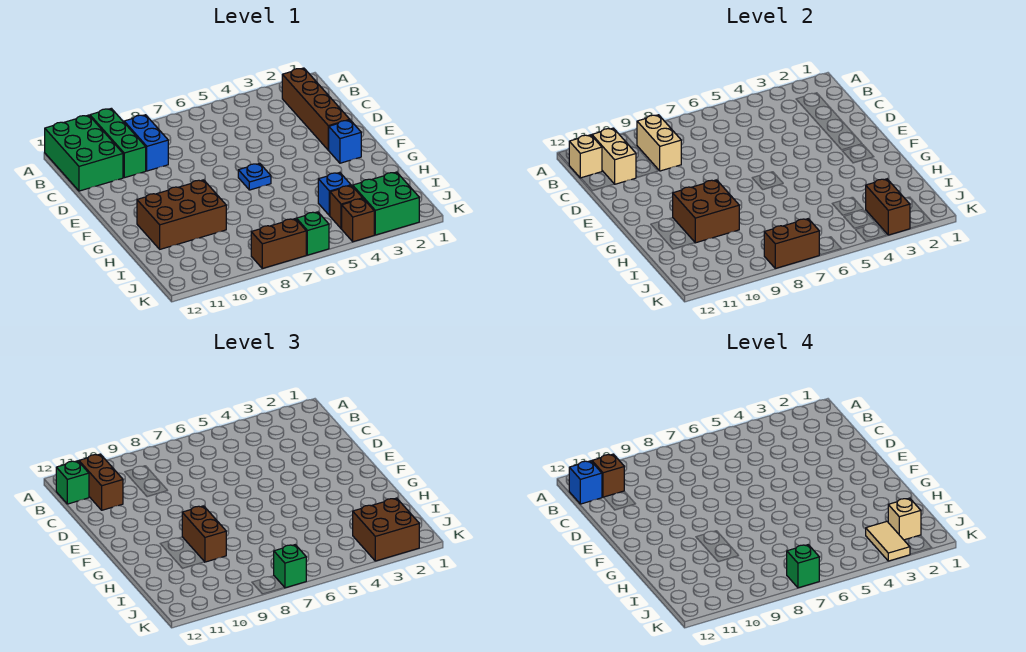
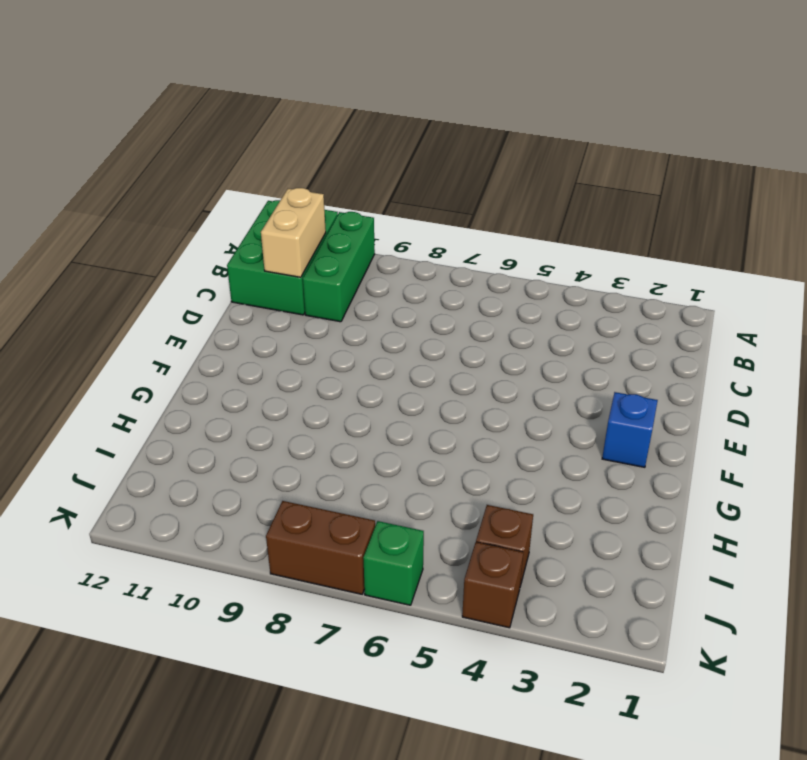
none -> brown 1x4 brick [282,68,350,150]
none -> blue 1x2 brick [124,115,168,171]
none -> blue 1x1 plate [238,163,271,190]

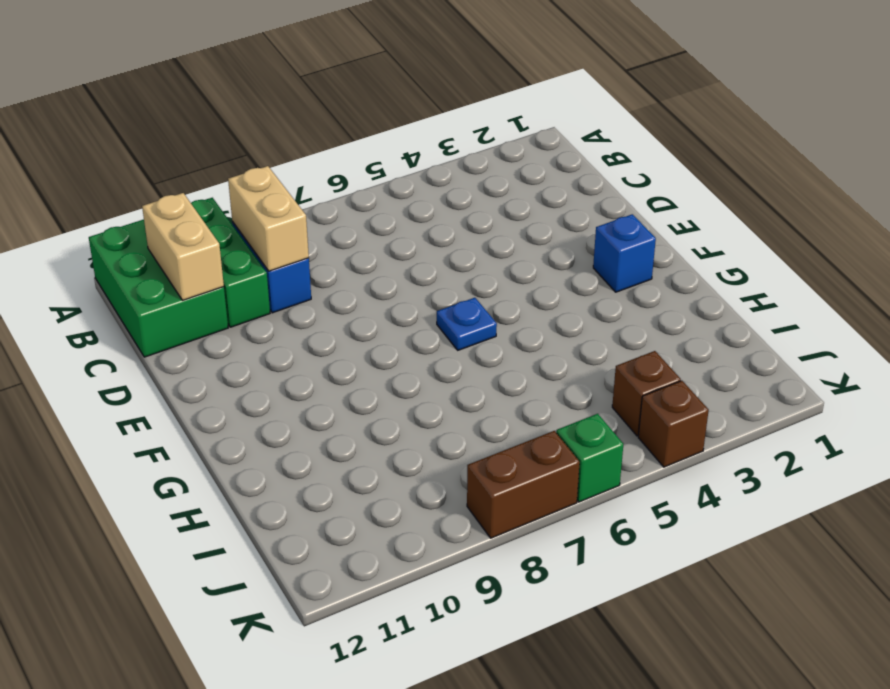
none -> brown 1x4 brick [282,68,350,150]
none -> brown 2x3 brick [137,180,226,249]
none -> blue 1x1 brick [318,172,351,216]

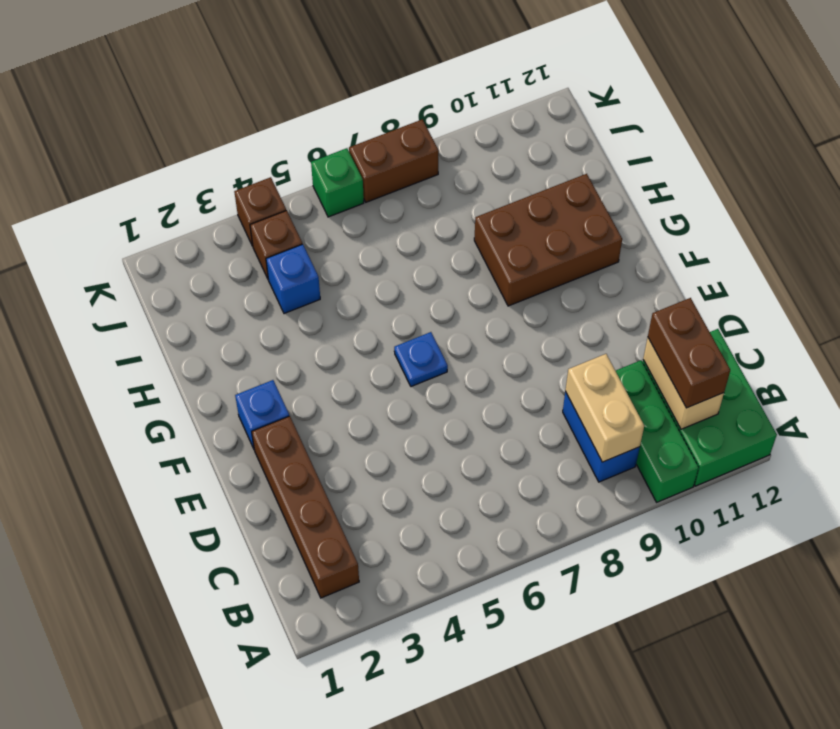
none -> green 2x2 brick [353,172,419,235]
none -> tan 1x1 brick [569,135,602,178]
none -> brown 2x2 brick [673,180,739,243]

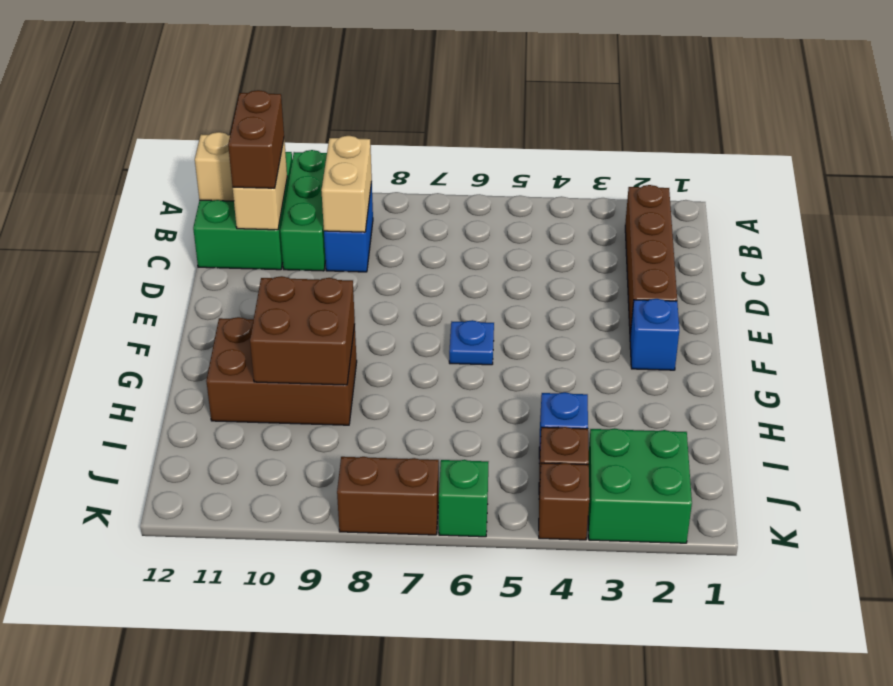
none -> brown 1x2 brick [866,179,910,235]
none -> brown 1x2 brick [764,219,819,268]
none -> green 1x1 brick [56,461,89,504]

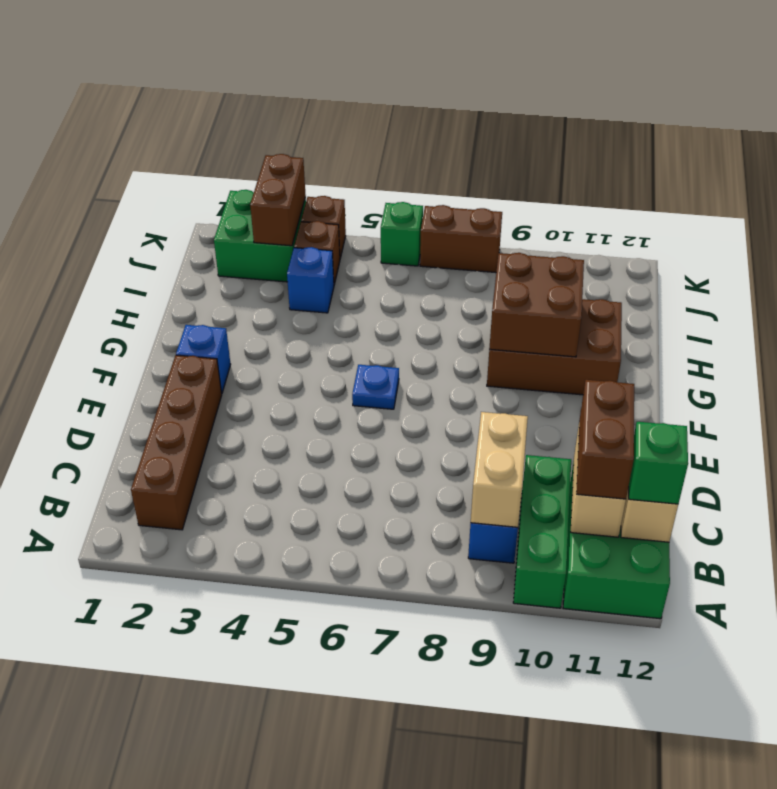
none -> brown 1x2 brick [764,219,819,268]
none -> brown 1x2 brick [182,506,226,562]
none -> brown 2x2 brick [353,498,419,561]

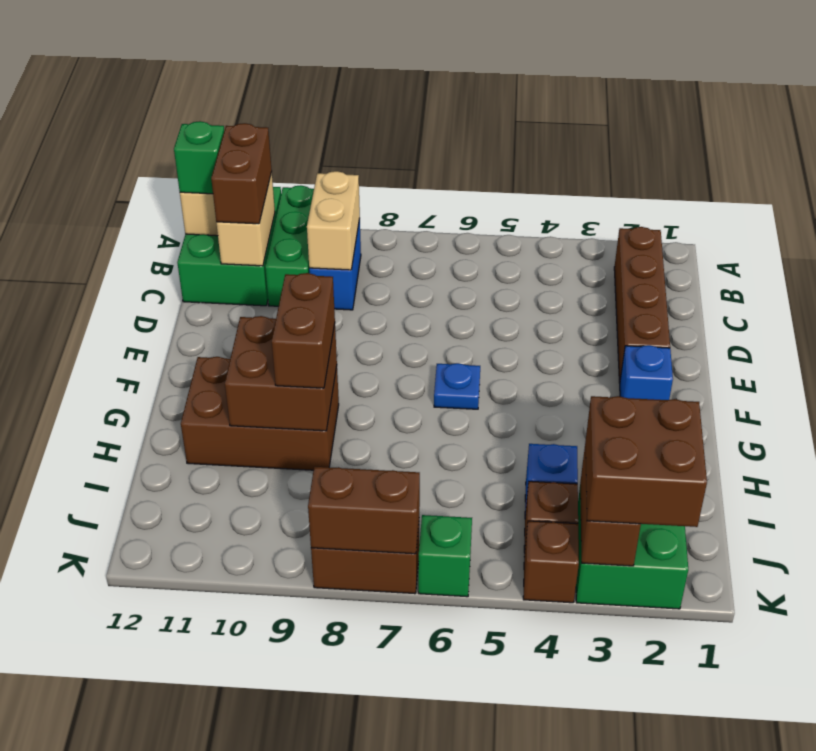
none -> green 1x1 brick [274,545,306,588]
none -> brown 1x1 brick [592,454,624,497]
none -> blue 1x1 brick [569,461,602,504]

